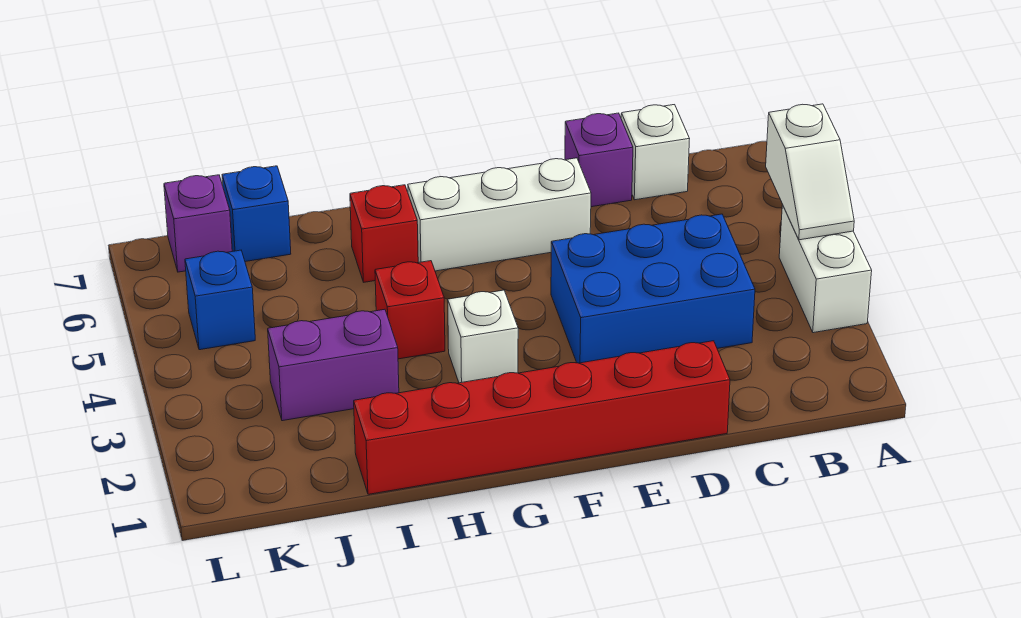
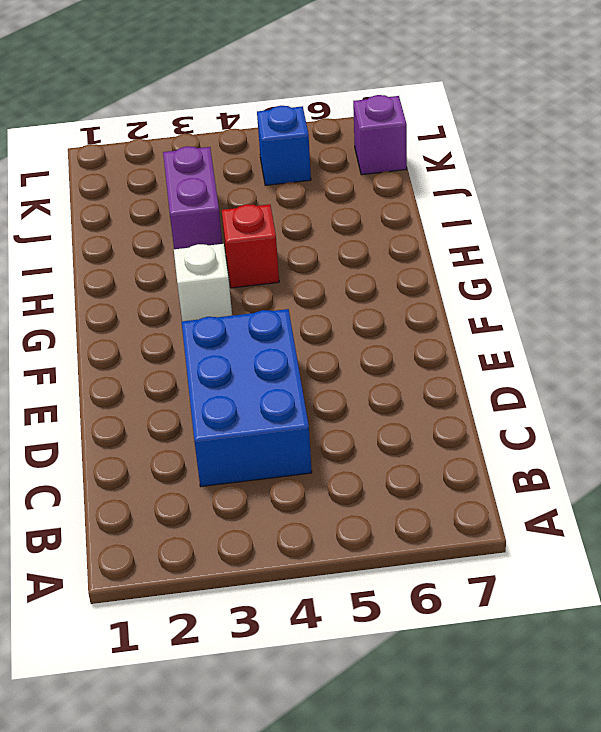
none -> white 1x2 brick [779,205,872,333]
none -> white 1x1 brick [621,105,689,200]
none -> red 1x6 brick [354,341,730,494]

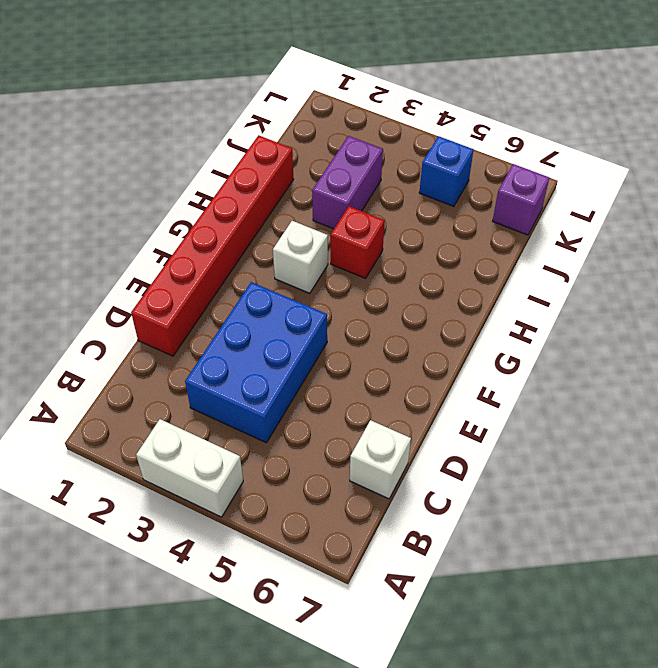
none -> purple 1x1 brick [565,113,633,207]
none -> white 1x3 brick [408,158,591,271]
none -> red 1x1 brick [350,185,418,282]

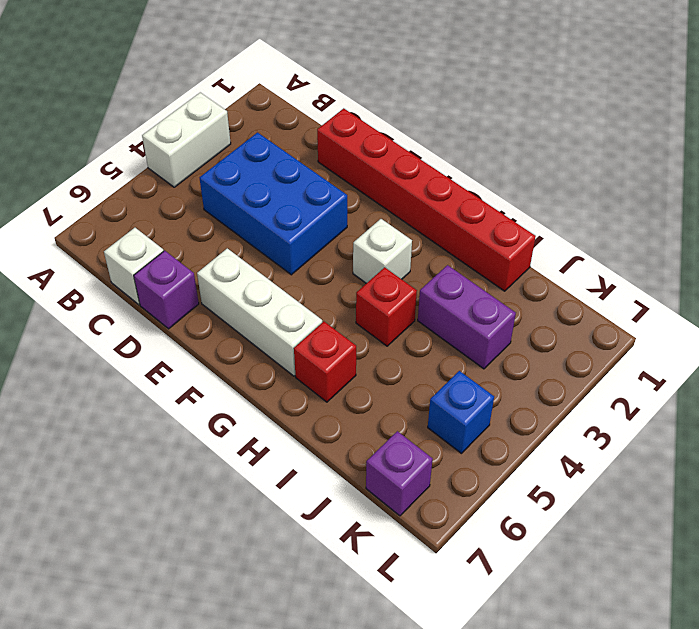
none -> blue 1x1 brick [222,166,291,262]
none -> white 1x2 slope [766,104,854,240]

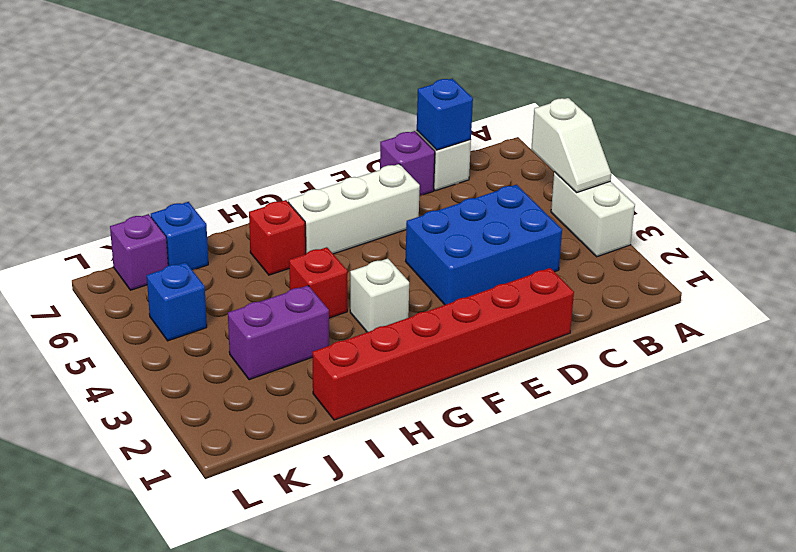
blue 1x1 brick [417,79,473,150] -> none

